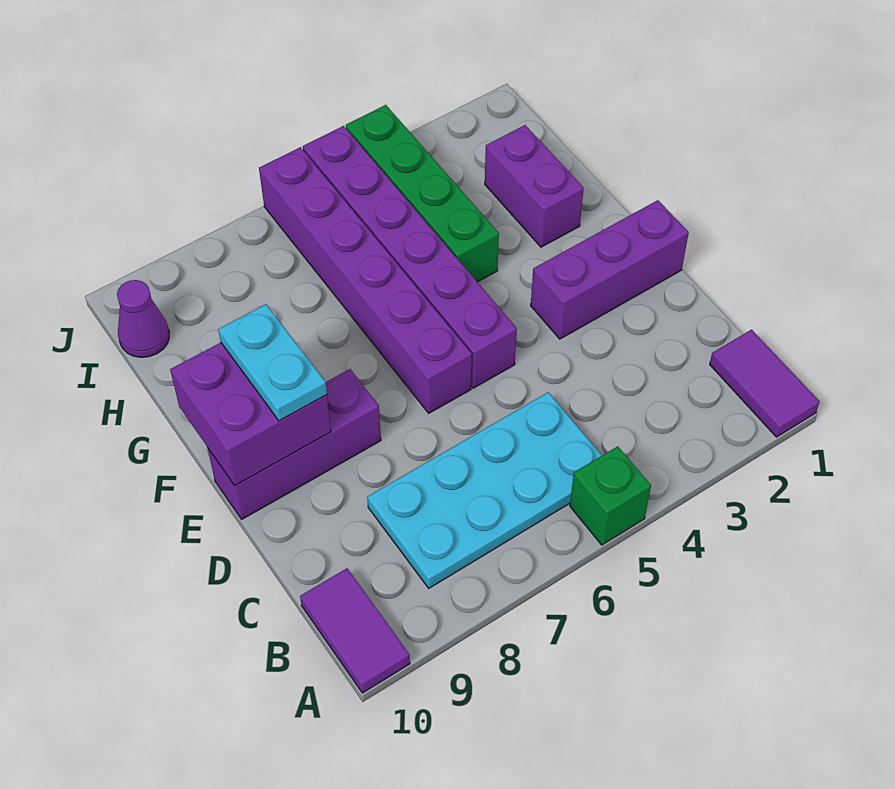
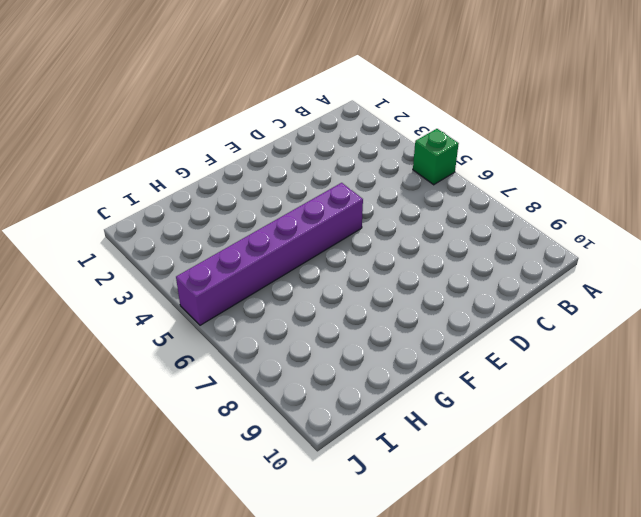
none -> purple 1x2 tile [710,330,820,437]
none -> purple 1x2 tile [300,568,410,693]
none -> cyan 2x4 plate [367,392,602,588]

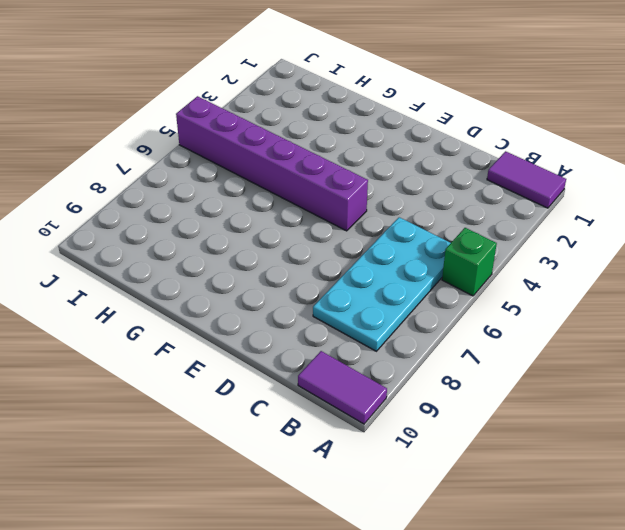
none -> purple 1x3 brick [531,200,689,339]
none -> purple 1x6 brick [259,147,472,413]
none -> purple 1x3 brick [208,369,381,519]

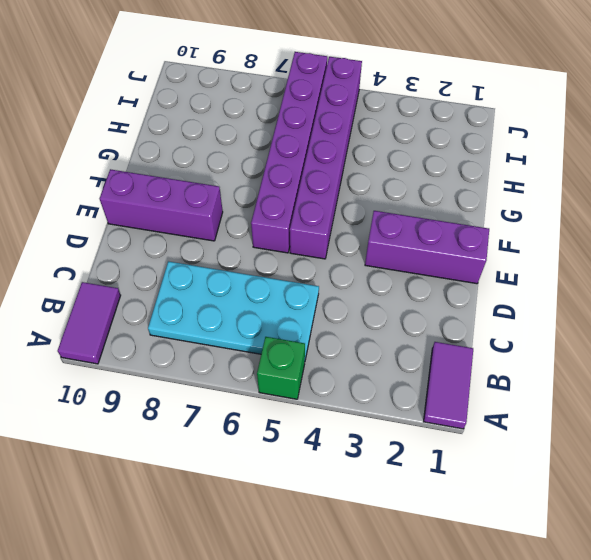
none -> purple 1x2 brick [485,125,584,247]
none -> green 1x4 brick [346,105,499,282]
none -> purple 1x1 cone [117,280,169,357]

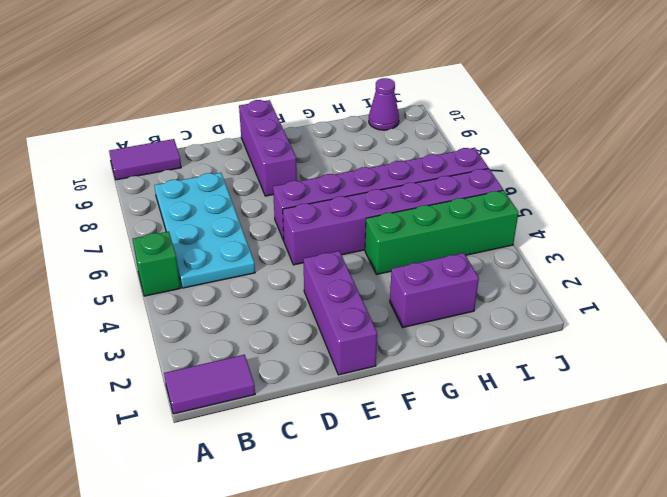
none -> purple 2x2 brick [170,343,331,486]
none -> cyan 1x2 plate [218,304,327,421]

